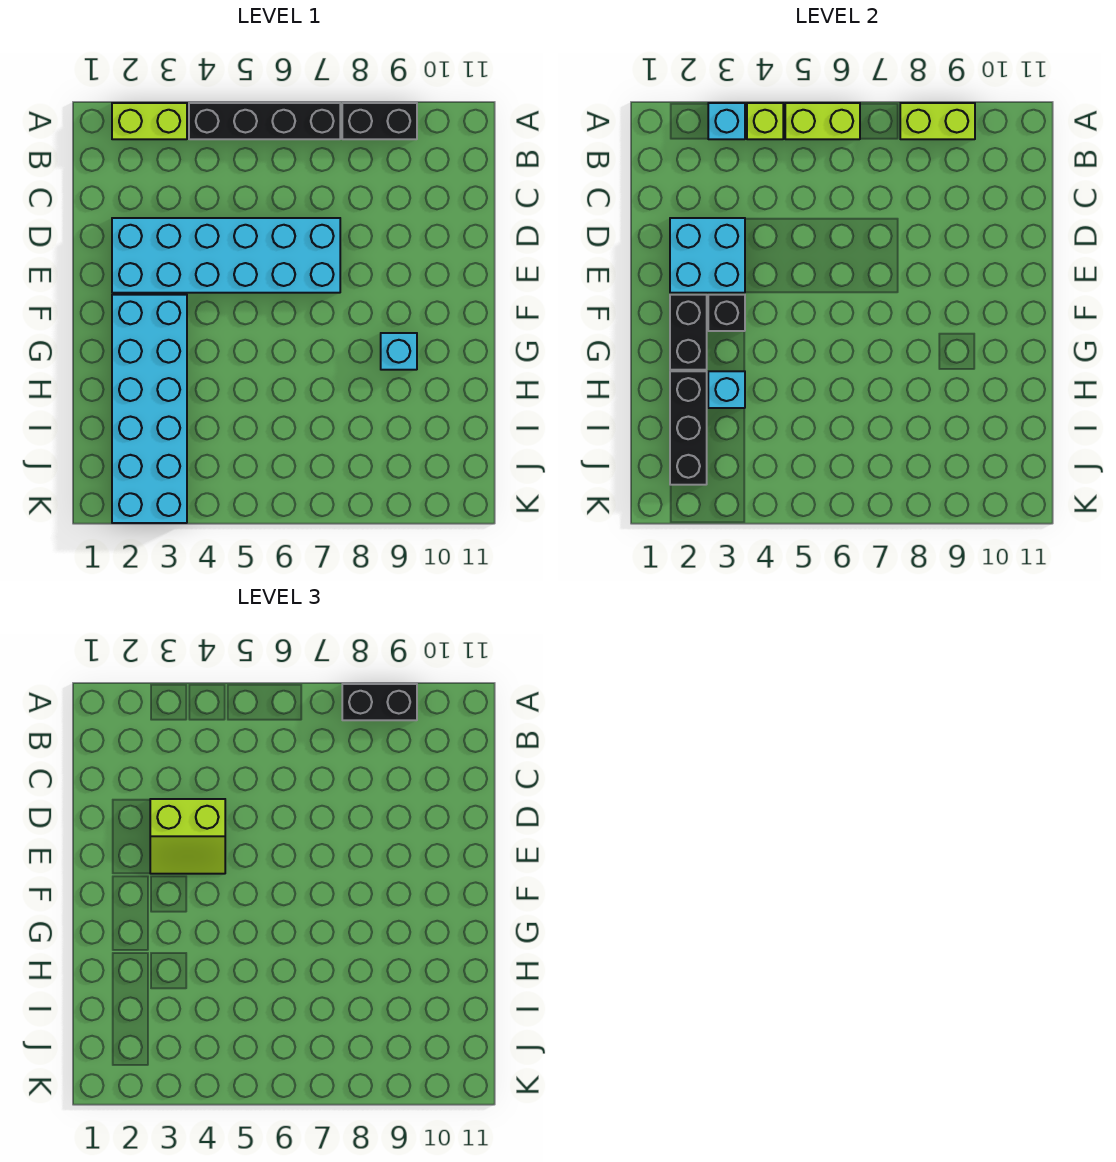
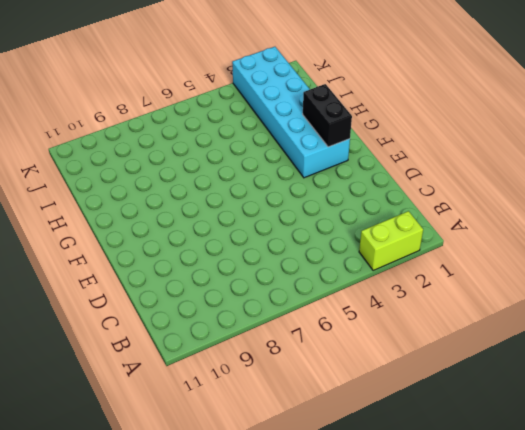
none -> black 1x4 brick [189,103,340,139]
none -> black 1x2 brick [342,103,417,139]
none -> cyan 2x6 brick [112,218,340,293]

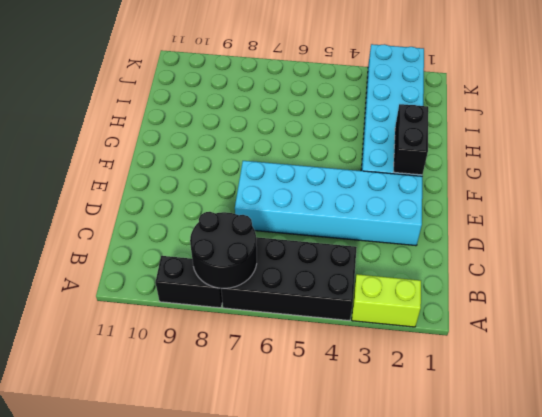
black 2x4 brick [221,237,357,321] -> black 1x4 brick [189,103,340,139]
black 2x2 round brick [190,212,257,288] -> lime 1x2 brick [900,103,975,139]
none -> cyan 1x1 brick [381,333,417,370]
none -> cyan 1x1 brick [708,103,745,139]
none -> lime 1x1 brick [747,103,783,139]

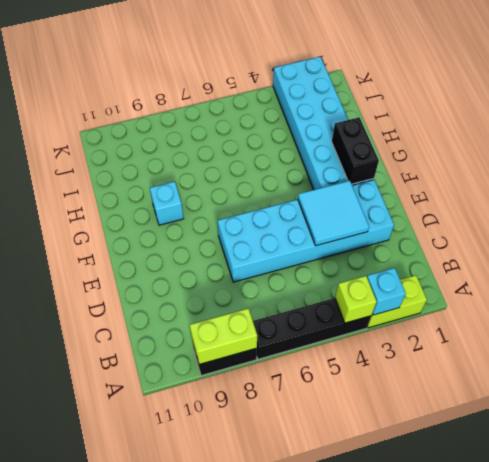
cyan 2x2 tile [298,181,369,246] -> cyan 2x2 brick [670,218,745,293]
none -> lime 1x2 brick [785,103,860,139]
none -> black 1x1 brick [708,295,745,331]
none -> black 1x3 brick [670,371,707,485]

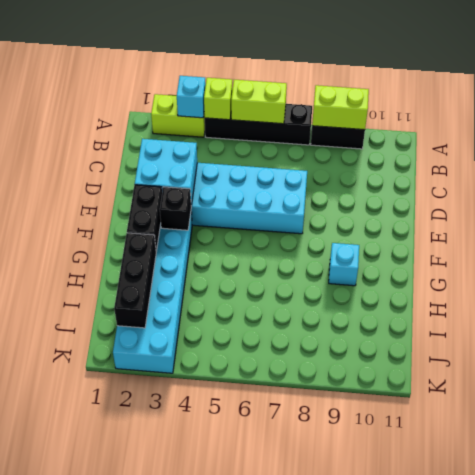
none -> cyan 1x1 brick [708,371,745,408]
none -> black 1x2 brick [342,684,417,720]
none -> lime 2x2 slope [150,799,225,874]

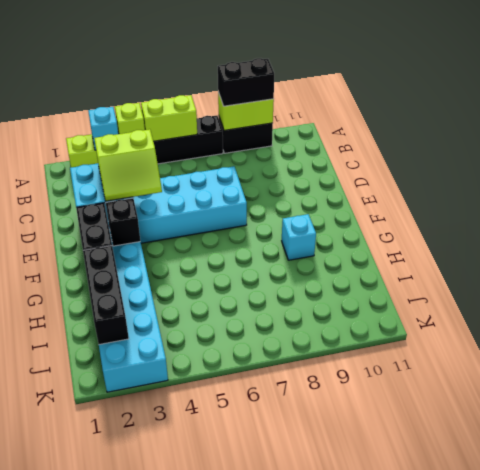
none -> cyan 1x1 brick [708,371,745,408]

